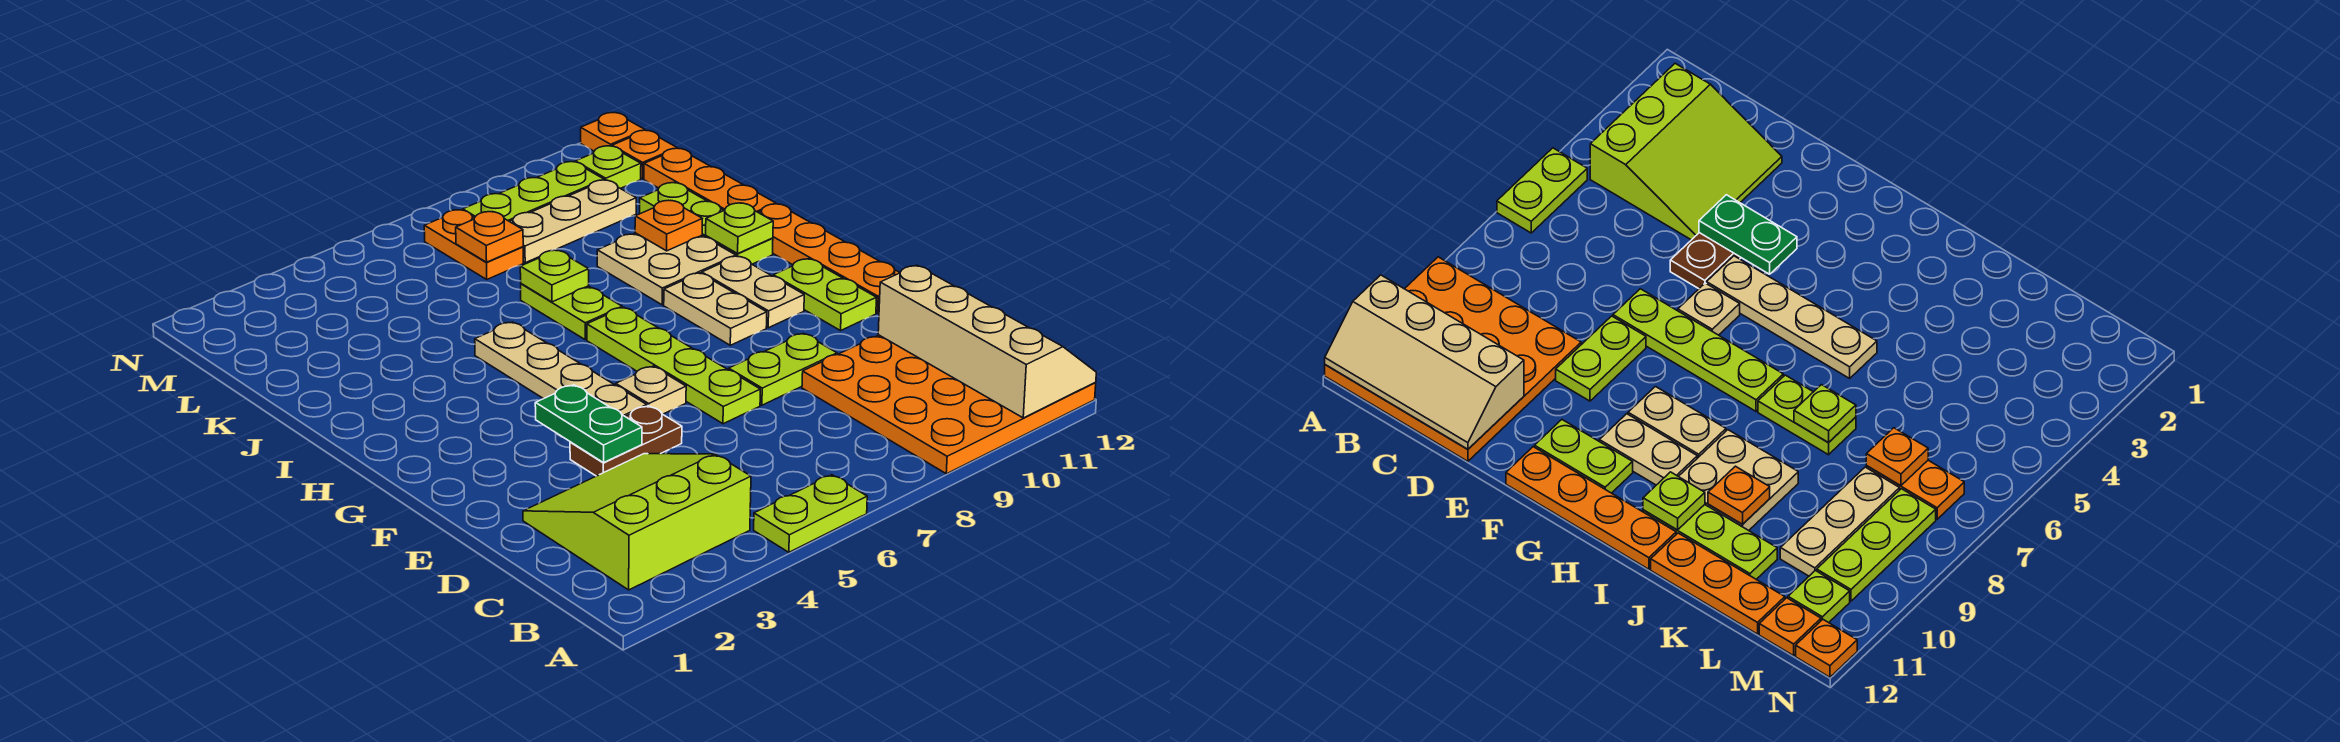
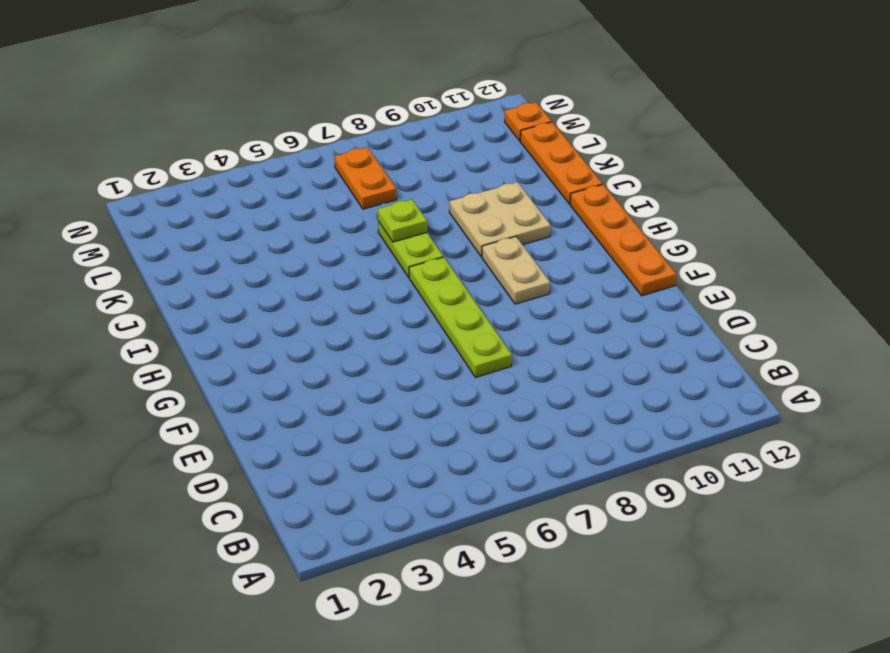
none -> lime 1x2 plate [754,475,867,552]
none -> orange 4x4 plate [802,335,1096,474]
none -> lime 3x3 slope [523,454,751,590]

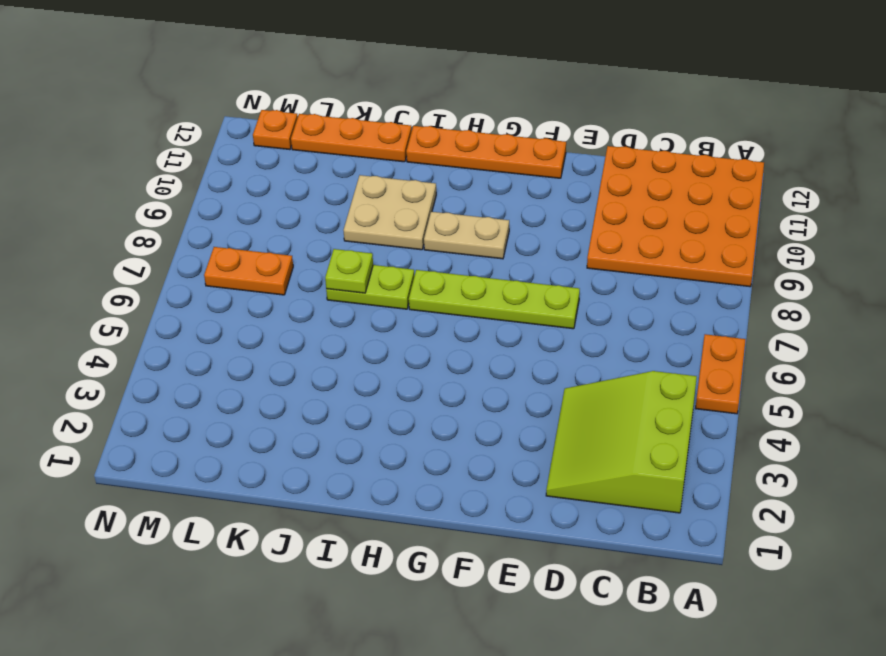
orange 1x2 plate [696,334,746,414] -> lime 1x2 plate [754,475,867,552]
none -> brown 1x2 plate [570,406,682,476]
none -> lime 1x2 plate [729,333,837,405]
none -> tan 1x4 plate [475,322,647,417]

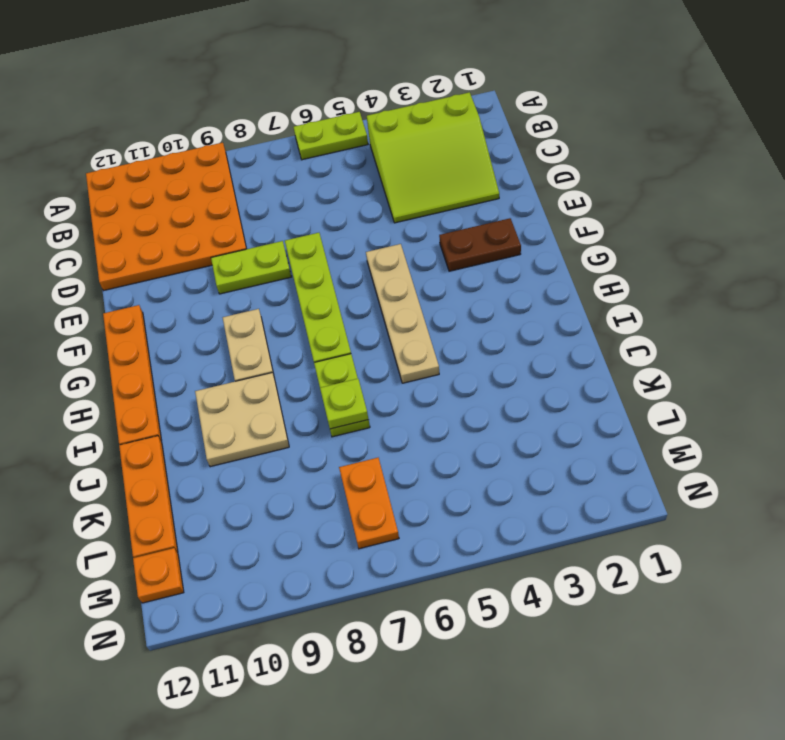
brown 1x2 plate [439,218,521,271] -> brown 1x2 plate moved to [570,406,682,476]
none -> tan 1x1 plate [616,366,686,414]
none -> lime 1x2 plate [773,259,877,331]
none -> tan 1x2 plate [702,256,804,328]

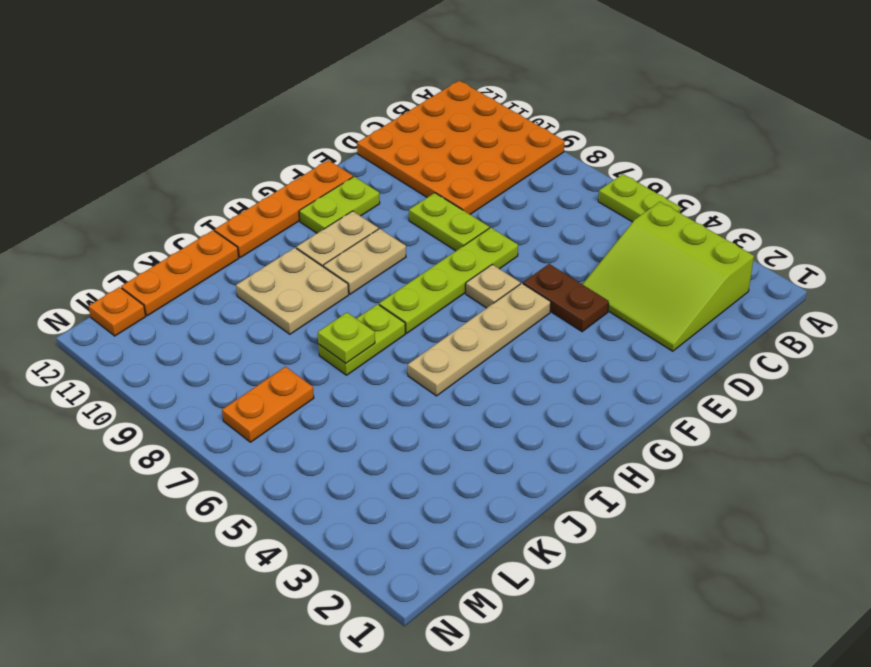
none -> lime 1x3 plate [640,183,773,264]
none -> tan 1x3 plate [510,180,636,263]
none -> lime 1x3 plate [463,162,604,221]

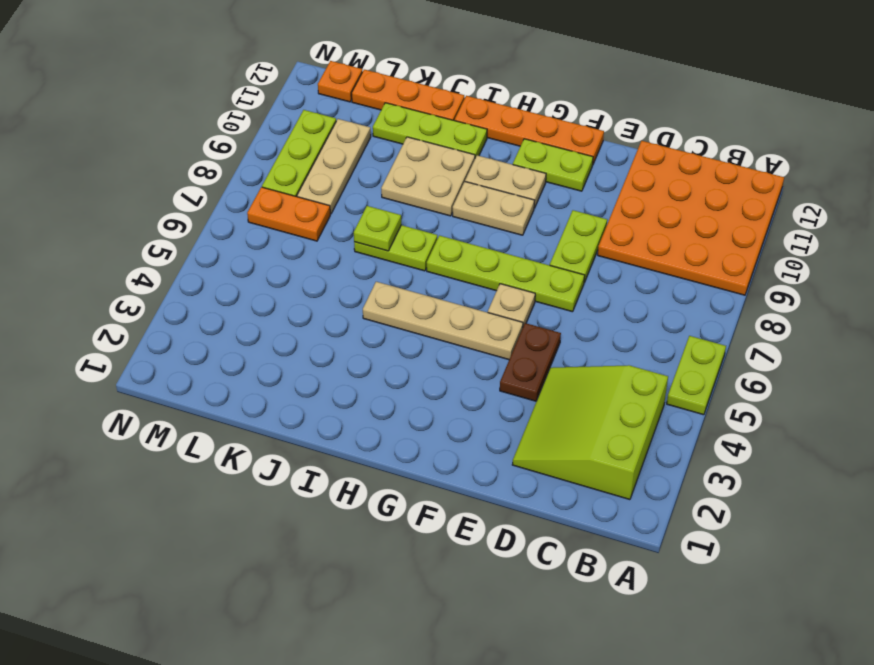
none -> lime 1x1 plate [575,146,641,188]
none -> orange 1x1 plate [581,113,645,151]
none -> tan 2x4 slope [878,265,1096,418]

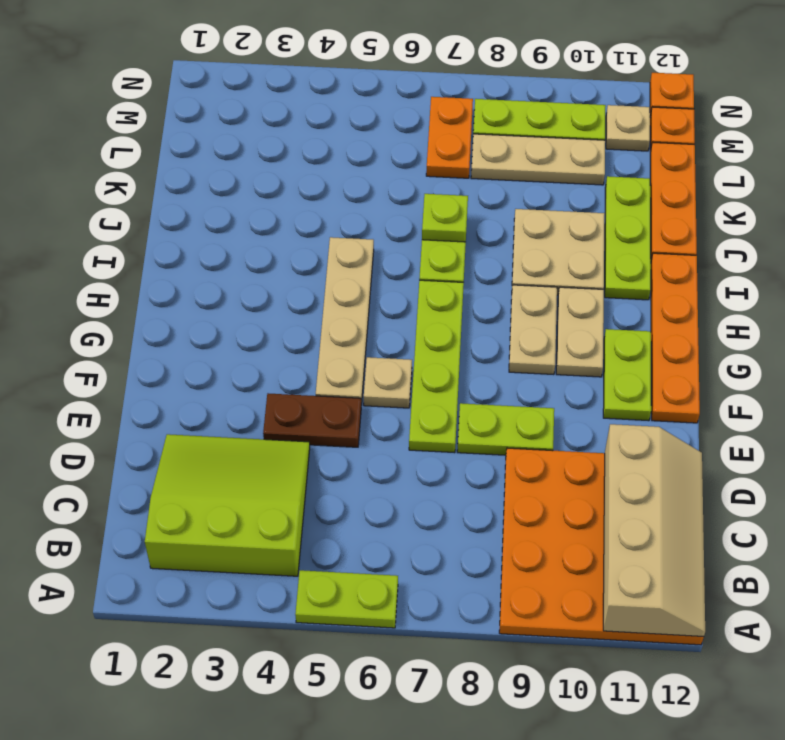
tan 1x1 plate [606,105,650,151] -> lime 1x1 plate [575,146,641,188]
none -> green 1x2 plate [535,385,642,463]
none -> lime 1x1 plate [706,203,773,253]
none -> orange 1x1 plate [635,200,702,251]

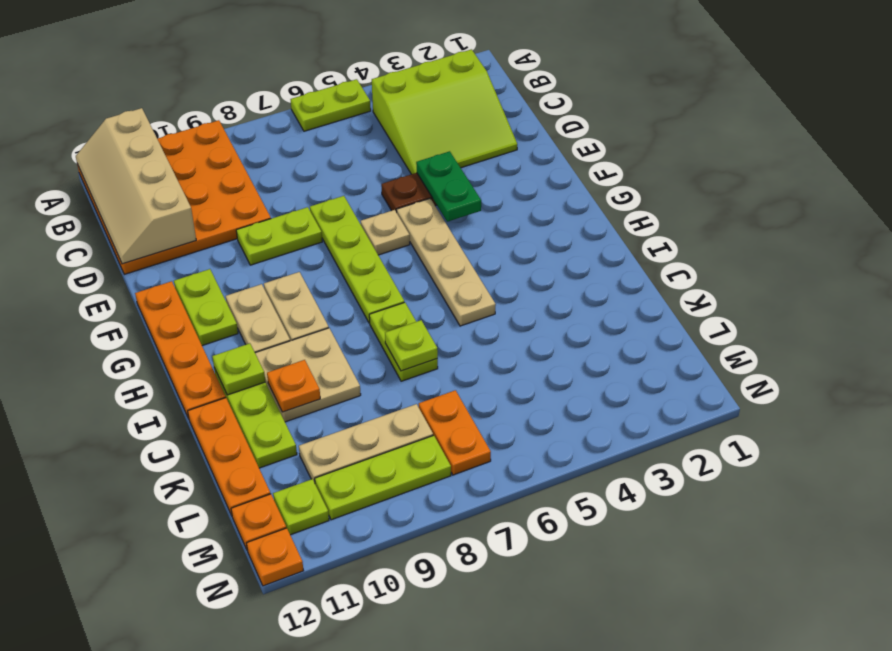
none -> orange 1x1 plate [456,212,523,262]

